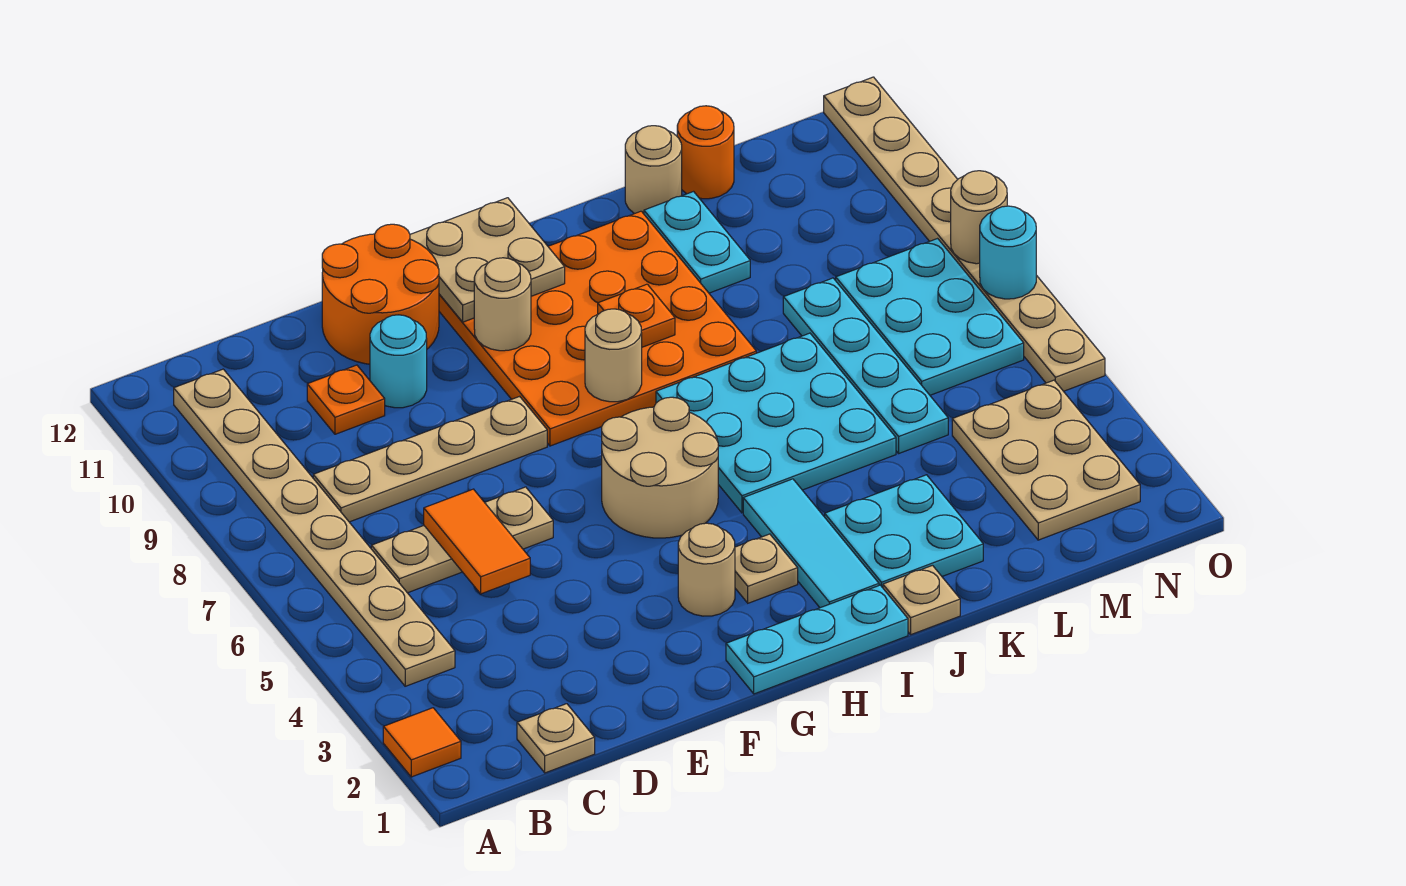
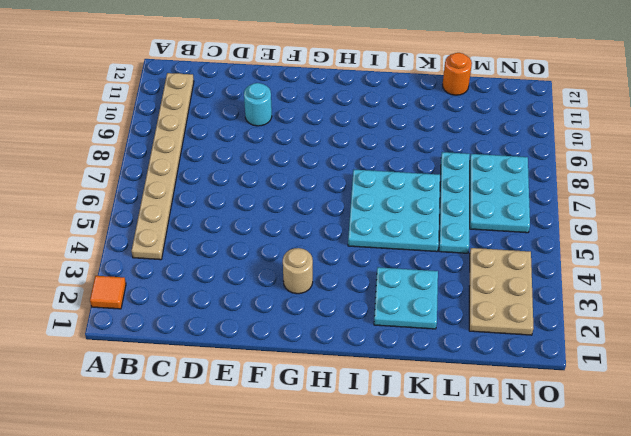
none -> tan 1x1 plate [517,704,595,773]
none -> tan 1x3 plate [371,487,553,593]
none -> tan 1x4 plate [313,396,547,522]
none -> orange 1x1 plate [307,365,385,434]

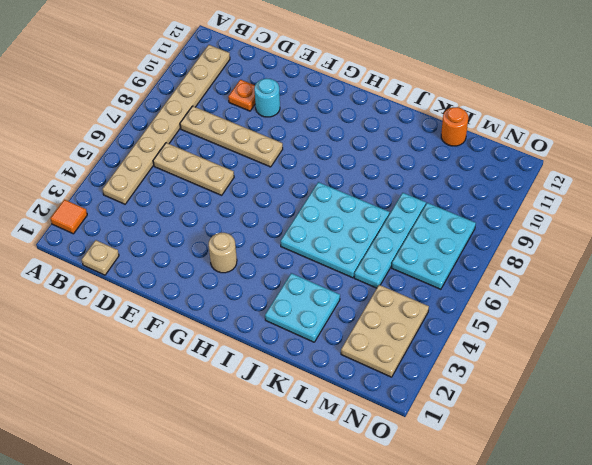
none -> orange 2x2 round brick [322,224,439,364]
none -> cyan 1x3 plate [726,585,908,694]
none -> tan 2x2 round brick [602,397,718,538]
none -> orange 4x4 plate [439,211,756,446]

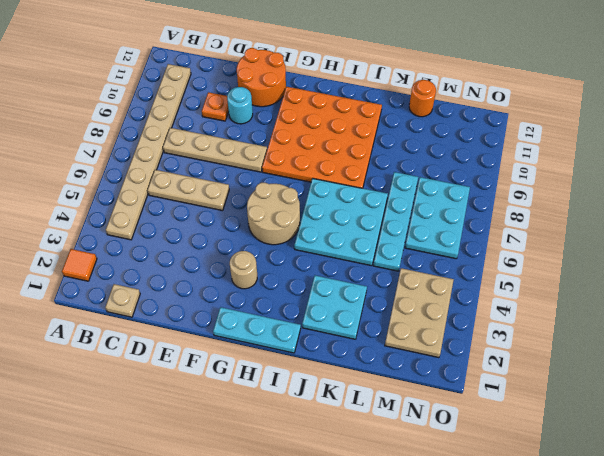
none -> tan 1x1 plate [735,534,798,603]
none -> cyan 1x3 tile [743,479,879,608]
none -> tan 1x1 plate [883,565,960,635]
none -> cyan 1x2 plate [644,192,750,293]

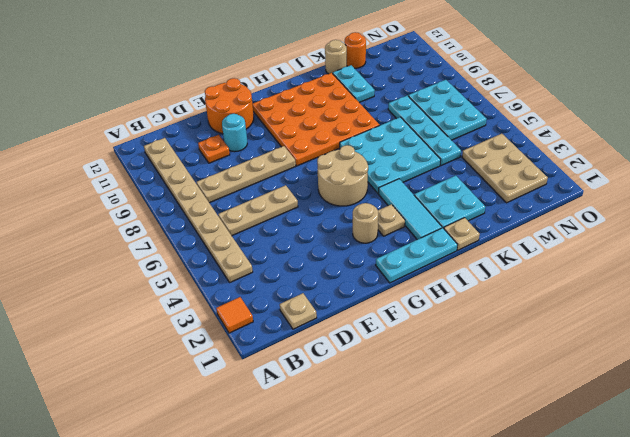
none -> tan 1x8 plate [824,77,1105,391]
none -> orange 1x2 tile [424,489,530,594]
none -> tan 1x1 round brick [474,258,531,351]
none -> tan 2x2 plate [410,198,565,322]

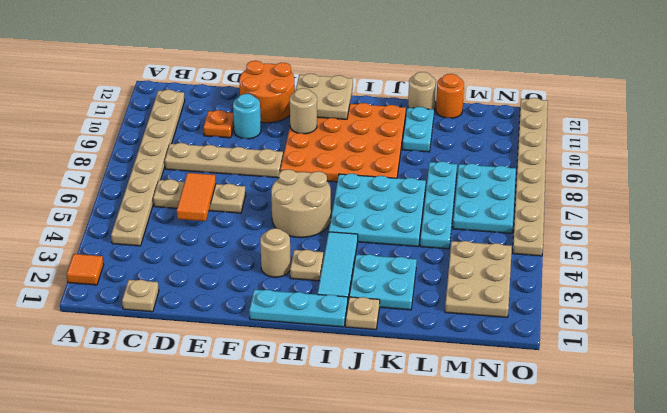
none -> tan 1x1 round brick [585,309,642,402]
none -> orange 1x1 plate [598,284,675,347]
none -> cyan 1x1 round brick [980,206,1036,299]
none -> tan 1x1 round brick [951,171,1007,264]

